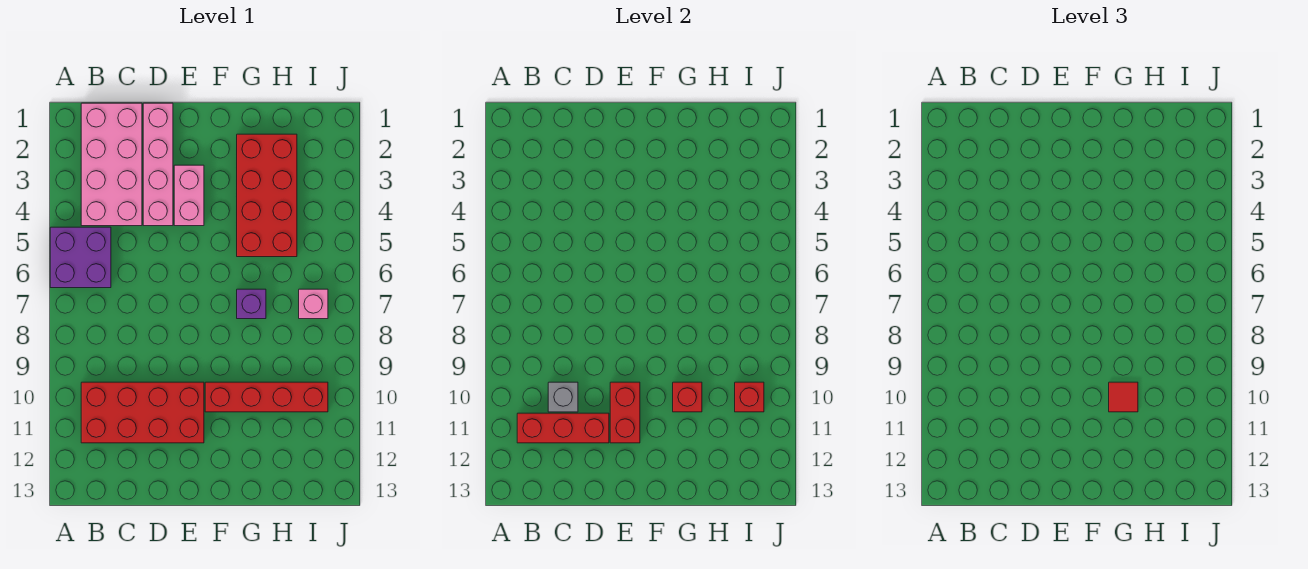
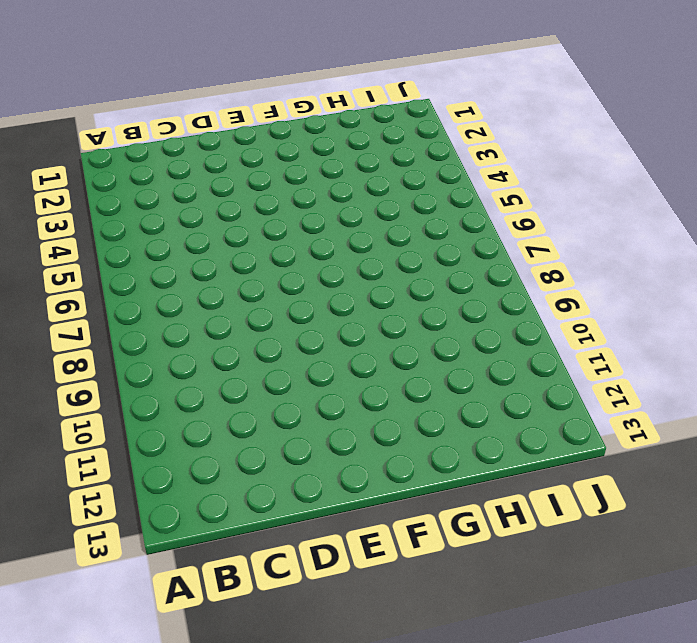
none -> purple 2x2 brick [50,227,111,288]
none -> pink 2x4 brick [81,103,142,226]
none -> red 2x4 brick [81,382,204,443]

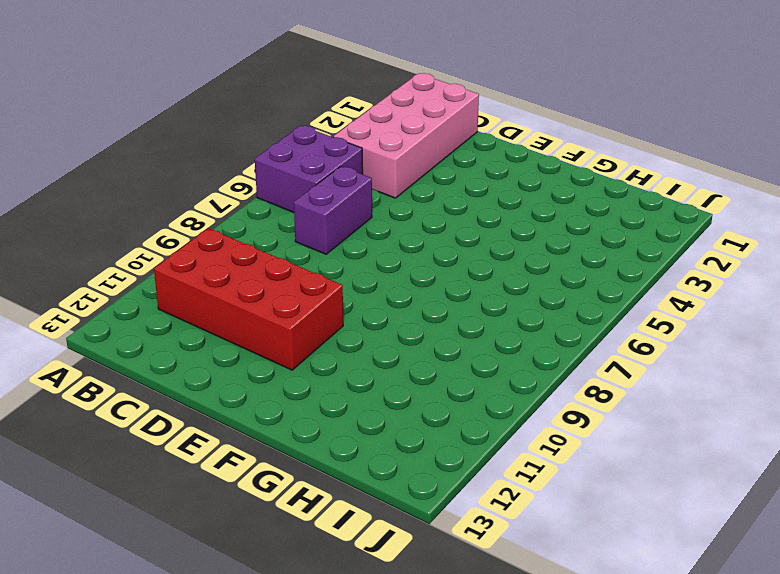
purple 1x2 brick [294,166,372,254] -> none
none -> pink 1x4 brick [143,103,173,226]
none -> pink 1x2 brick [174,165,204,226]
none -> red 1x4 brick [205,382,328,412]

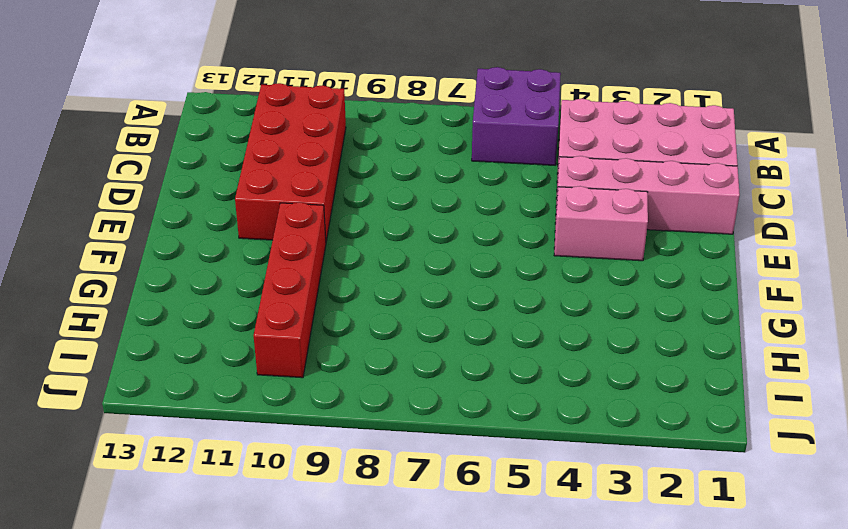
none -> red 2x4 brick [237,134,297,257]
none -> purple 1x1 brick [237,289,266,319]
none -> pink 1x1 brick [299,289,328,319]

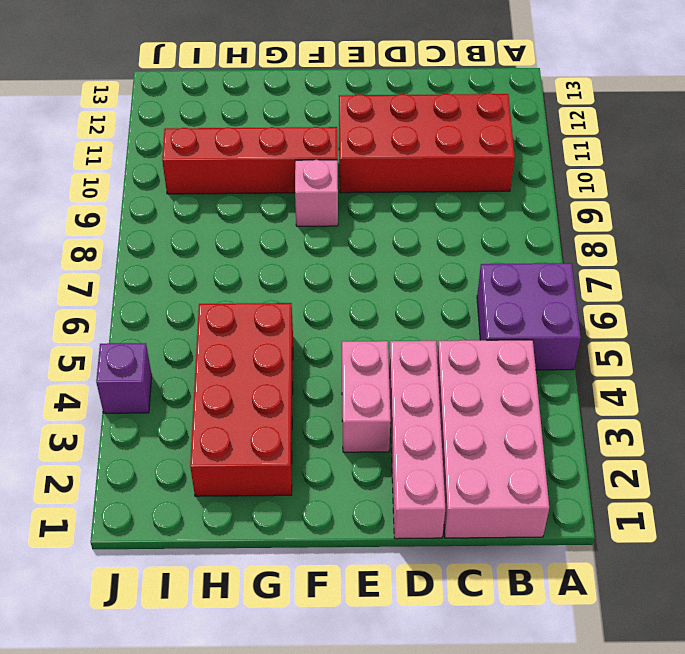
pink 1x1 brick [295,160,338,226] -> pink 1x1 brick moved to [299,289,328,319]
purple 1x1 brick [96,343,152,413] -> purple 1x1 brick moved to [237,289,266,319]
none -> red 1x3 brick [517,413,609,443]
none -> grey 1x1 brick [548,382,578,412]
none -> red 1x2 brick [610,382,640,443]

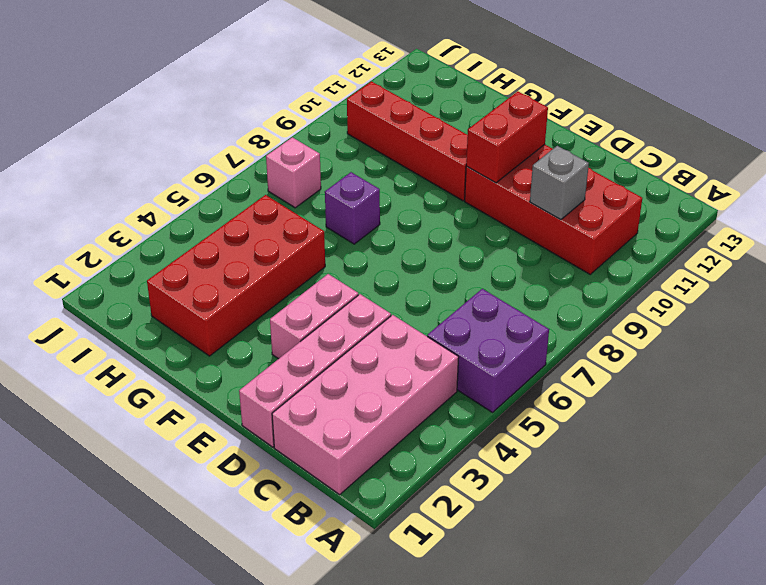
none -> red 1x3 brick [517,413,609,443]
none -> red 1x1 brick [673,382,702,412]
none -> red 1x1 brick [735,382,764,412]

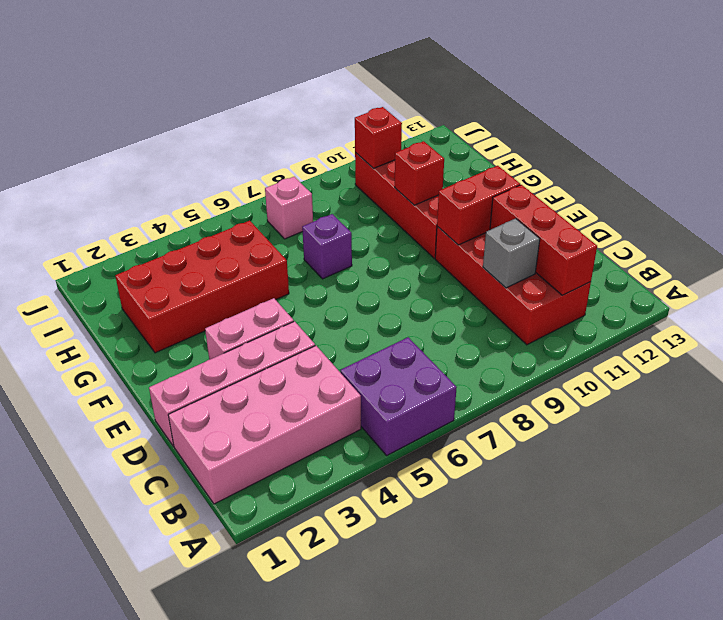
none -> red 1x1 tile [1109,382,1138,412]

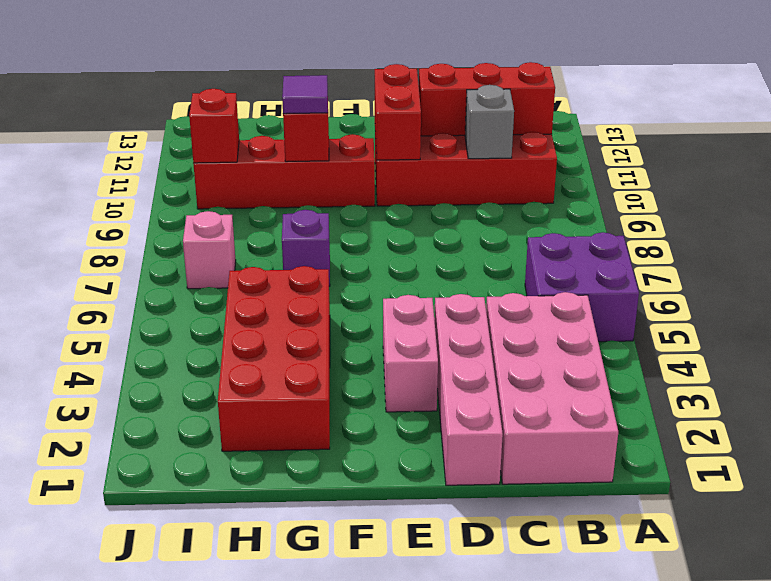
purple 1x1 tile [282,75,328,114] -> red 1x1 tile [1109,382,1138,412]

